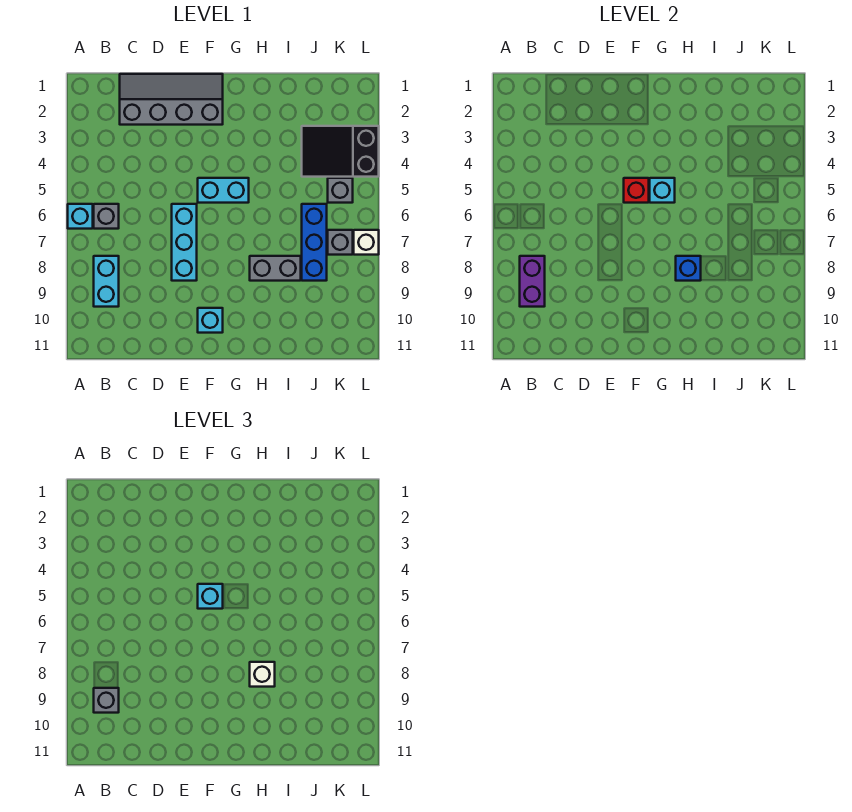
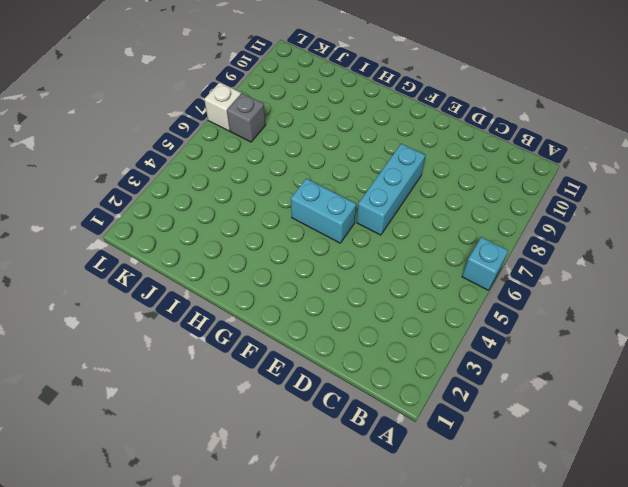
none -> grey 1x1 brick [94,204,119,229]
none -> cyan 1x2 brick [94,256,119,307]
none -> grey 2x4 slope [120,74,223,125]

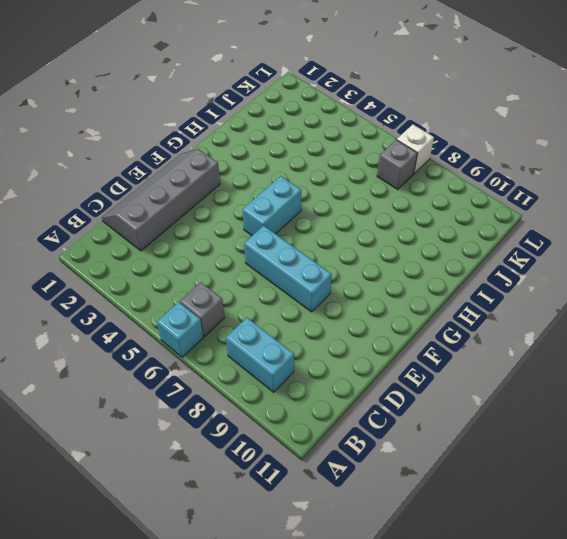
none -> cyan 1x1 brick [198,308,223,333]
none -> grey 1x2 brick [250,256,301,281]
none -> black 2x3 slope [302,126,379,177]

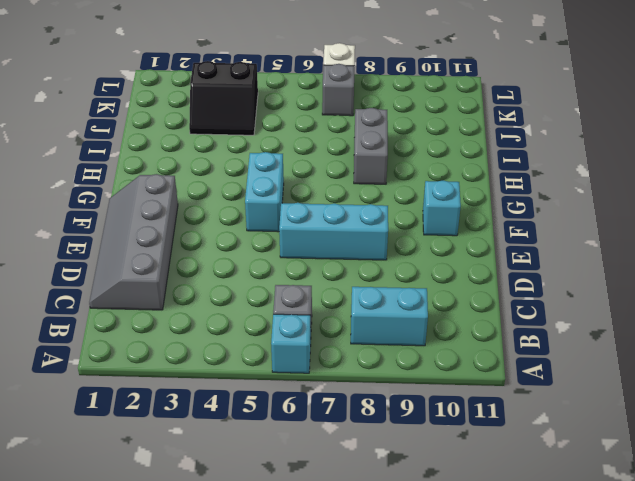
black 2x2 slope [189,61,258,135] -> black 2x3 slope [302,126,379,177]
none -> blue 1x3 brick [302,204,327,281]
none -> grey 1x1 brick [328,178,353,203]
none -> purple 1x2 brick [520,256,545,307]

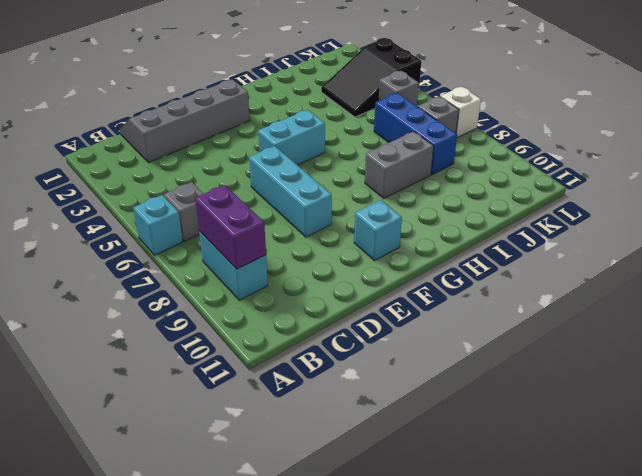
none -> red 1x1 brick [624,178,649,203]
none -> cyan 1x1 brick [650,178,675,203]
none -> blue 1x1 brick [676,256,701,281]

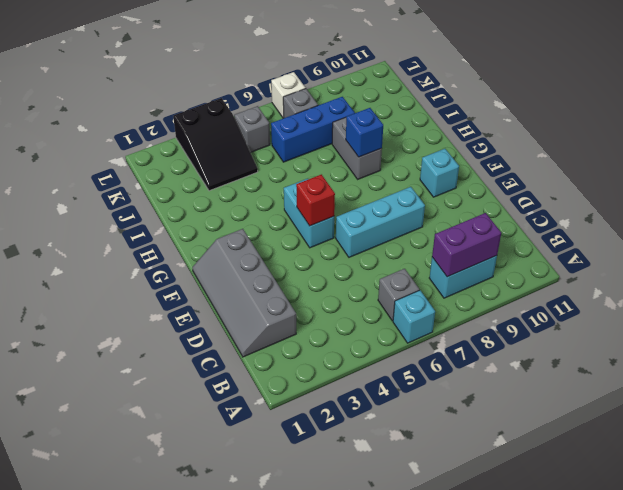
none -> cyan 1x1 brick [650,178,675,203]
none -> grey 1x1 brick [94,688,119,713]
none -> cyan 1x1 brick [198,584,223,609]

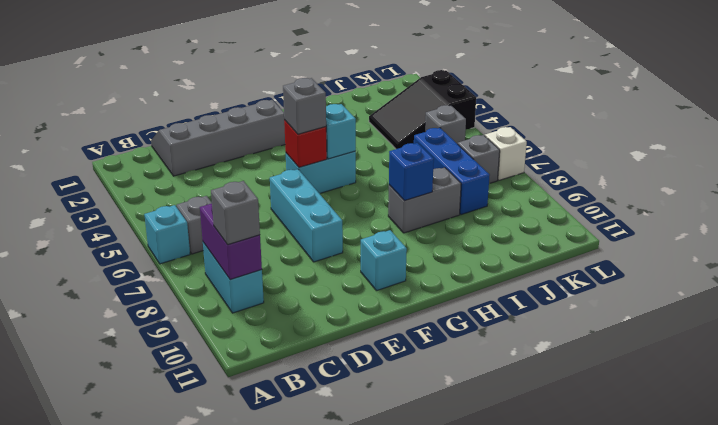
grey 1x1 brick [283,78,326,134] -> cyan 1x1 brick [198,584,223,609]
none -> white 1x1 brick [250,662,275,687]

